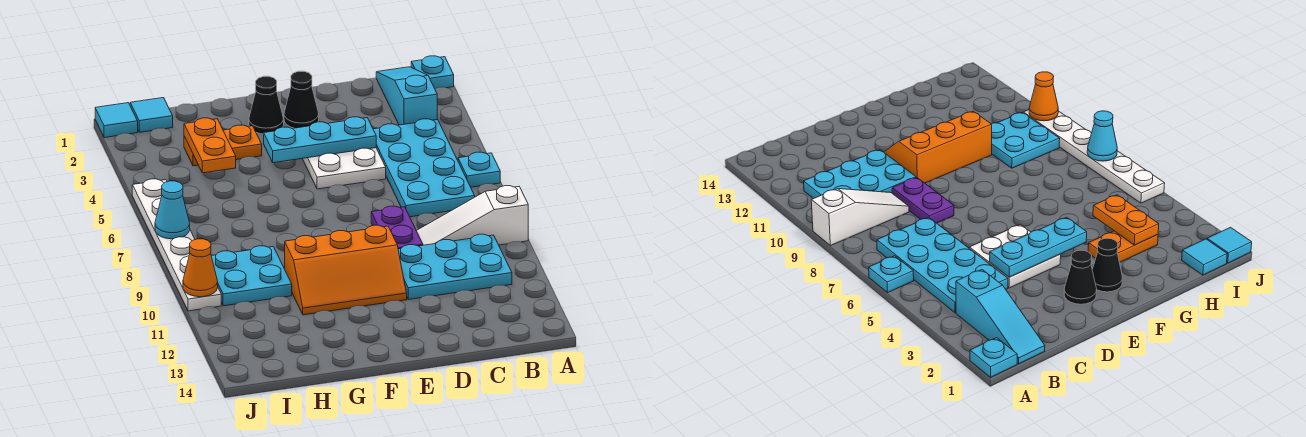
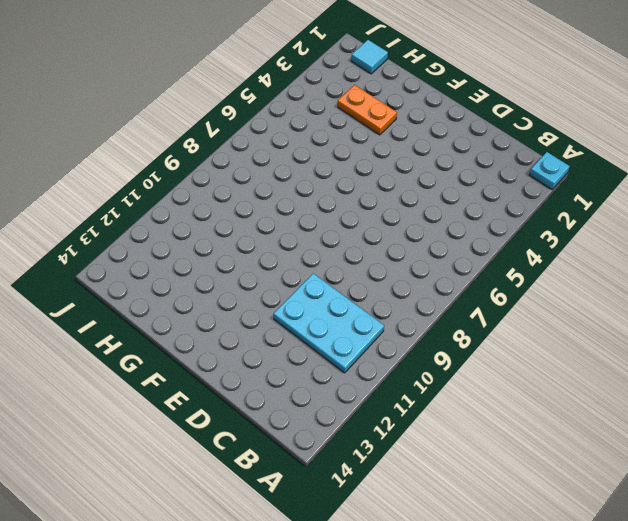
none -> cyan 1x1 plate [458,152,500,187]
none -> white 1x3 slope [417,186,528,245]
none -> cyan 1x3 slope [376,67,437,125]

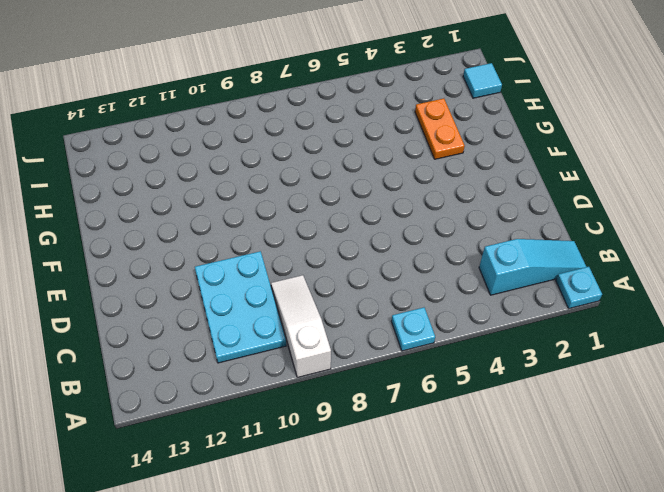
none -> cyan 2x4 plate [373,119,475,217]
none -> white 2x2 plate [302,148,386,189]
none -> purple 1x2 plate [371,206,423,249]

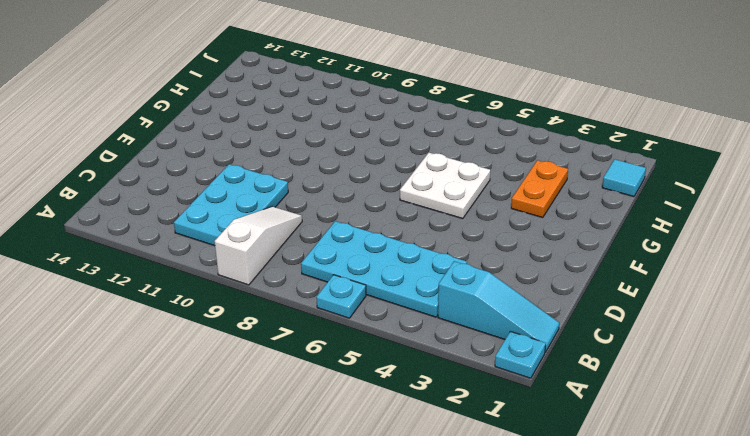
white 2x2 plate [400,153,490,219] -> white 2x2 plate moved to [302,148,386,189]
none -> purple 1x2 plate [371,206,423,249]
none -> black 1x1 cone [284,71,319,128]
none -> orange 2x3 slope [285,225,407,315]

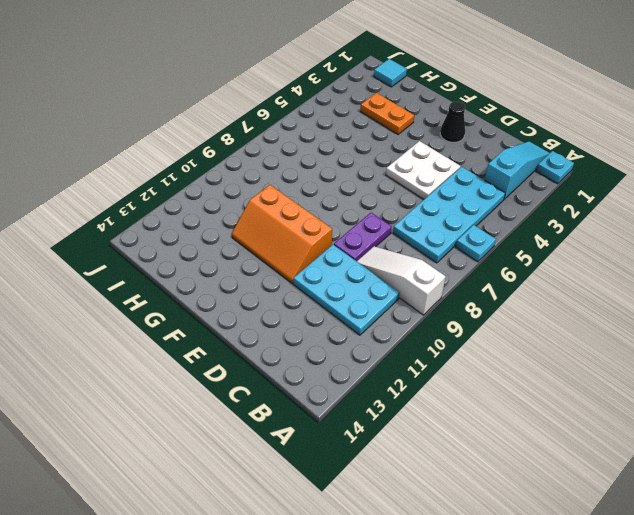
none -> black 1x1 cone [249,76,284,134]
none -> cyan 2x2 plate [211,246,292,306]
none -> cyan 1x1 tile [95,103,138,138]

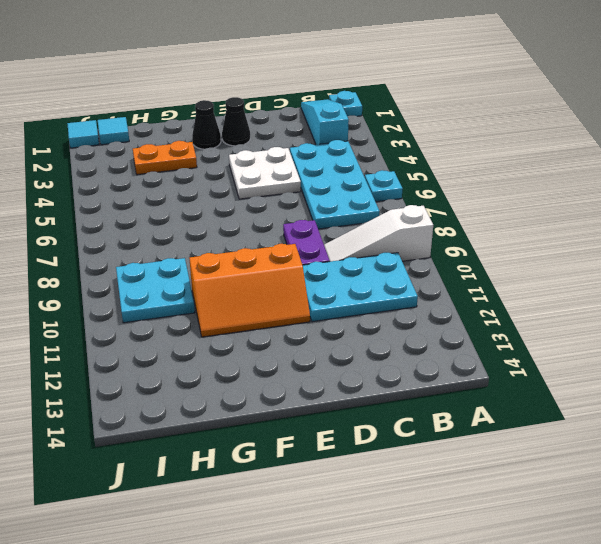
none -> white 1x6 plate [132,179,221,311]
none -> cyan 1x3 plate [264,117,376,163]
none -> orange 1x2 plate [184,118,236,173]

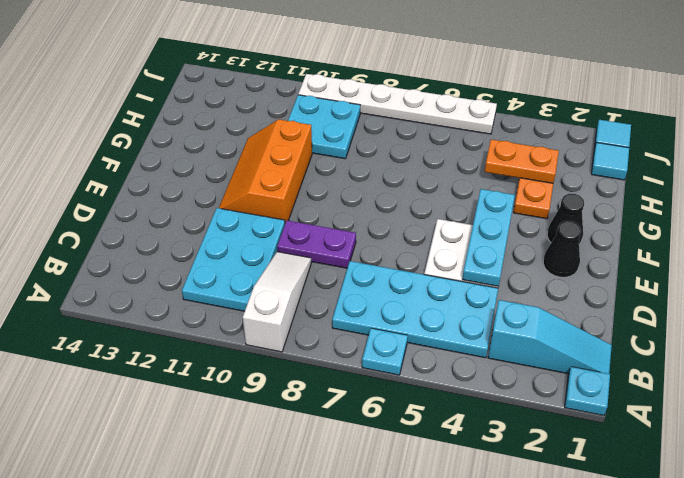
none -> cyan 1x1 cone [155,181,190,239]
none -> orange 1x1 cone [183,239,218,297]

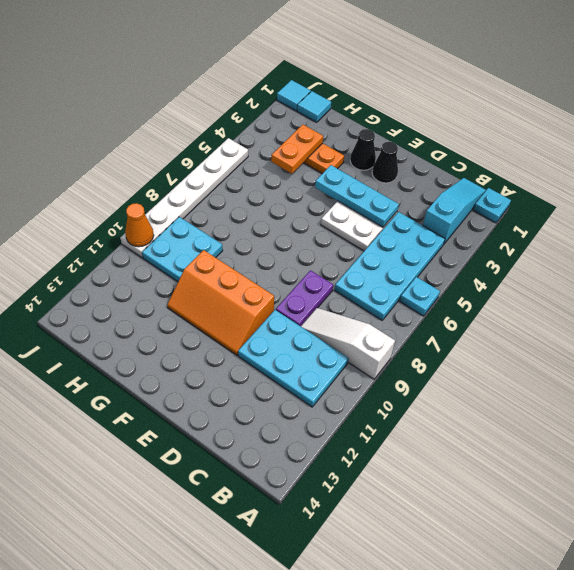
none -> cyan 1x1 cone [155,181,190,239]

